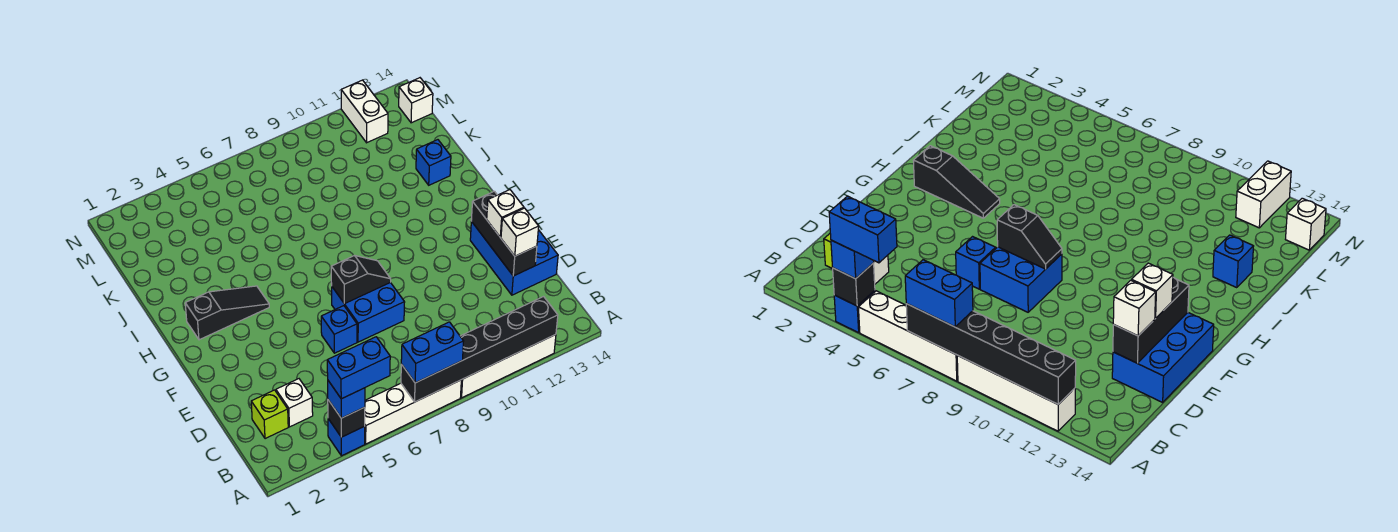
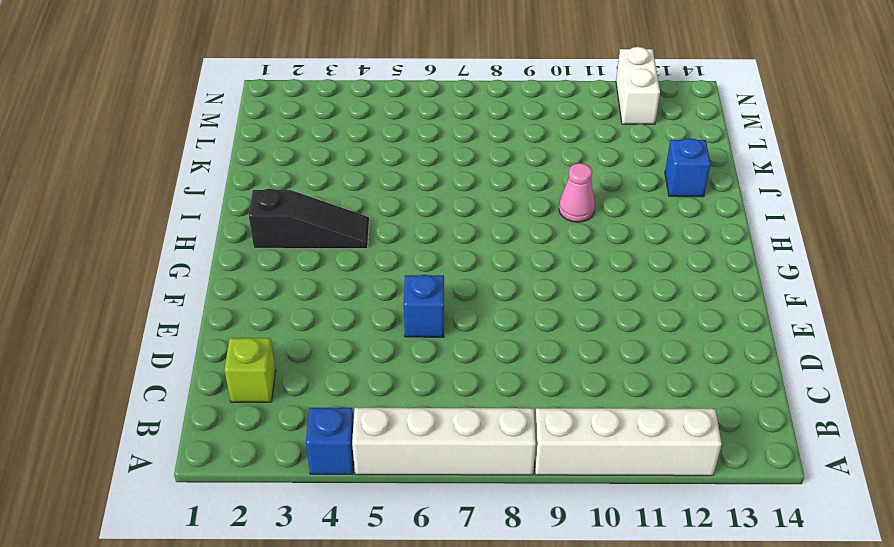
pink 1x1 cone [559,163,595,222] -> none
none -> white 1x1 brick [276,379,313,427]
none -> blue 2x3 brick [470,222,558,295]
none -> blue 2x2 brick [332,282,405,342]

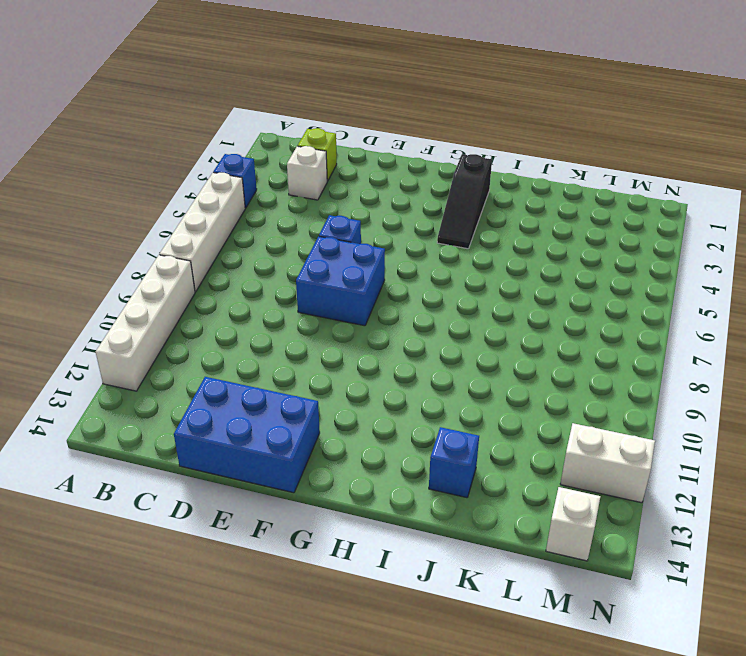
none -> black 1x1 brick [328,400,365,437]
none -> black 1x6 brick [401,297,558,402]
none -> black 1x3 brick [471,191,537,276]

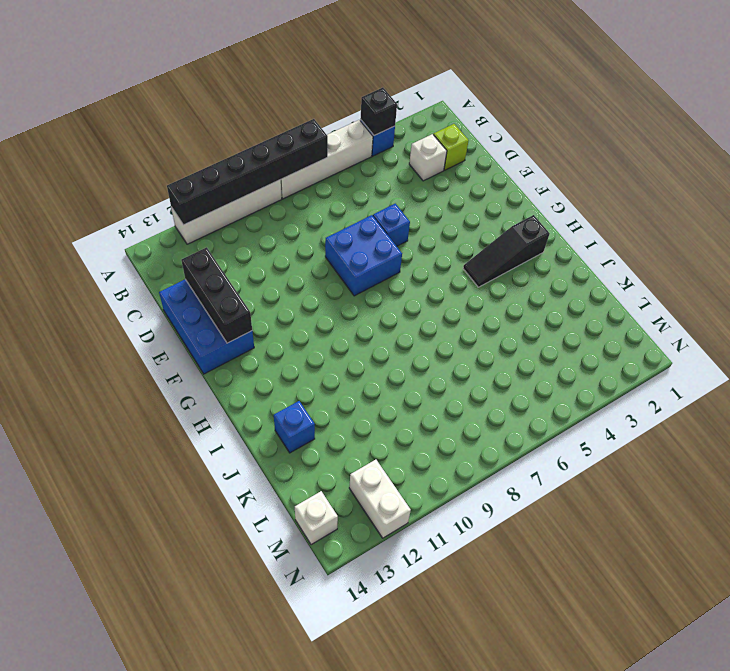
none -> black 1x2 slope [331,256,391,304]
none -> blue 1x1 brick [328,381,365,418]
none -> blue 1x2 brick [401,322,464,383]

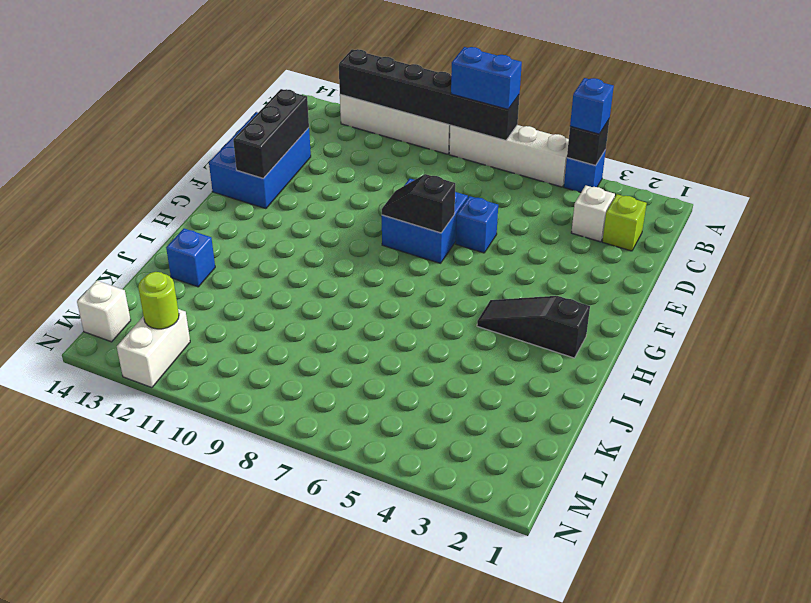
lime 1x1 round brick [138,272,179,329] -> none
none -> white 1x1 brick [501,208,539,256]
none -> white 1x1 brick [487,190,524,237]
none -> blue 1x2 brick [327,337,390,399]

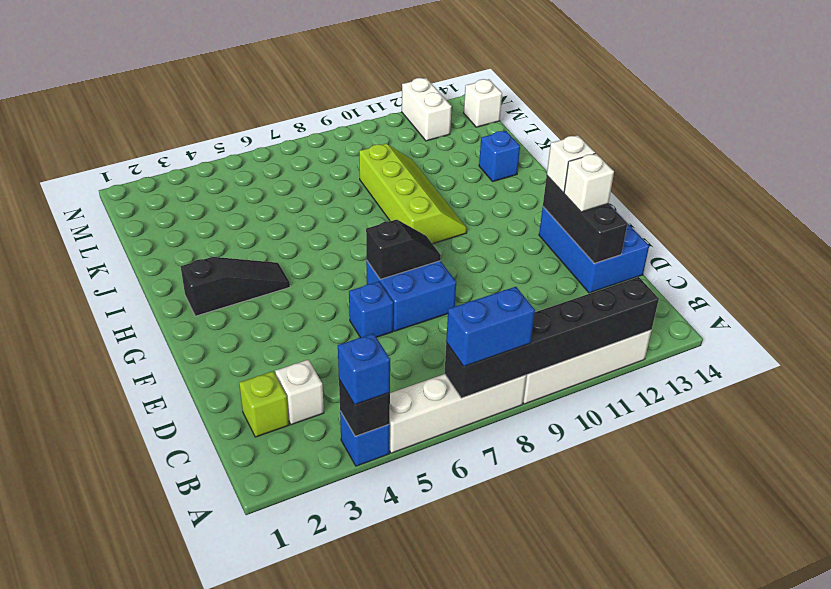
white 1x1 brick [547,135,595,193] -> white 1x1 brick moved to [501,208,539,256]
lime 2x4 slope [359,144,467,244] -> none
none -> blue 1x2 brick [327,337,390,399]

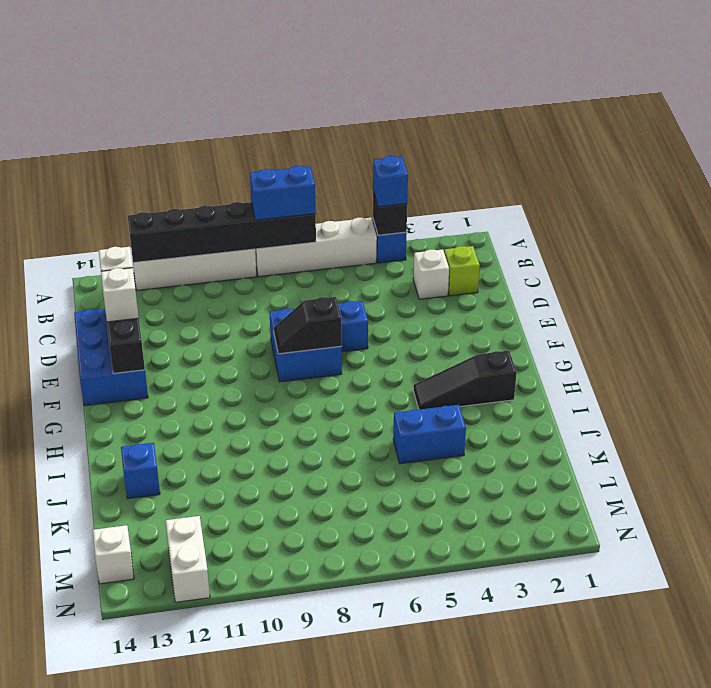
blue 1x2 brick [393,405,466,464] -> blue 1x2 brick moved to [327,337,390,399]

